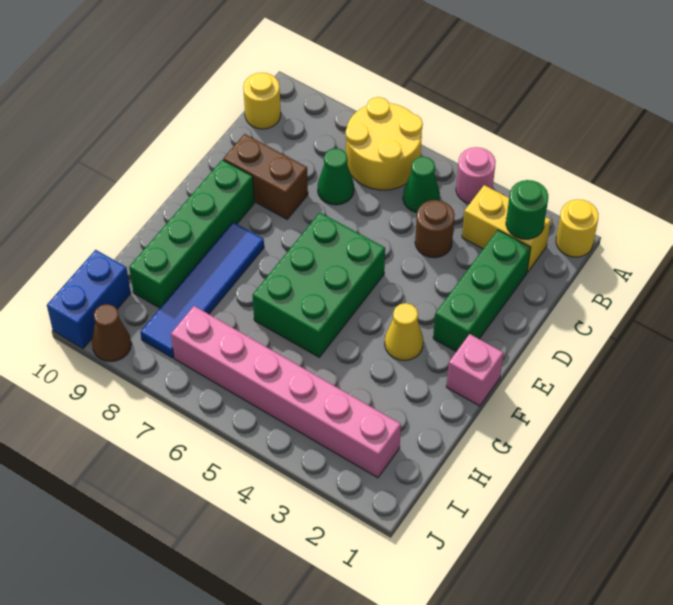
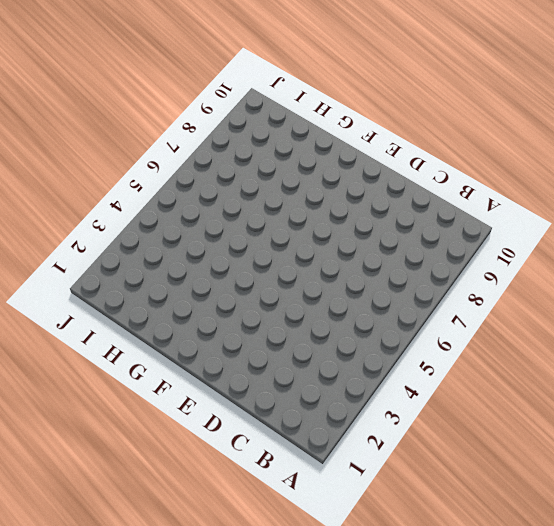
none -> yellow 1x1 round brick [556,199,598,257]
none -> pink 1x1 round brick [456,147,496,204]
none -> yellow 2x2 round brick [346,97,423,190]

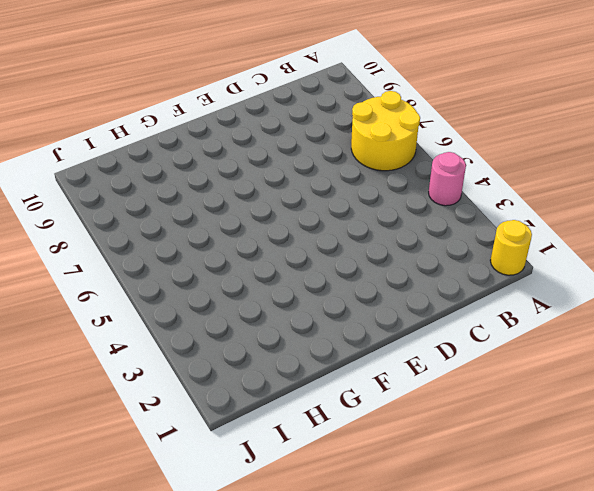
none -> yellow 1x2 brick [462,185,551,272]
none -> green 1x1 cone [403,157,440,213]
none -> yellow 1x1 round brick [243,73,281,129]

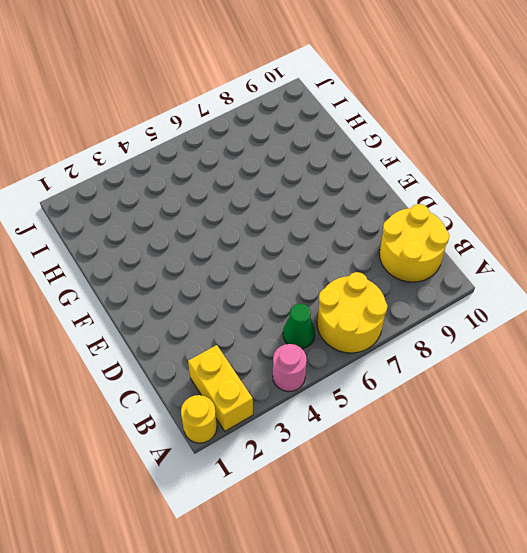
yellow 1x2 brick [188,345,253,431] -> yellow 1x2 brick turned to [462,185,551,272]
yellow 2x2 round brick [379,204,449,282] -> yellow 1x1 round brick [243,73,281,129]
none -> green 1x3 brick [433,230,531,352]
none -> brown 1x1 round brick [415,200,455,258]
none -> green 1x1 cone [318,148,354,205]

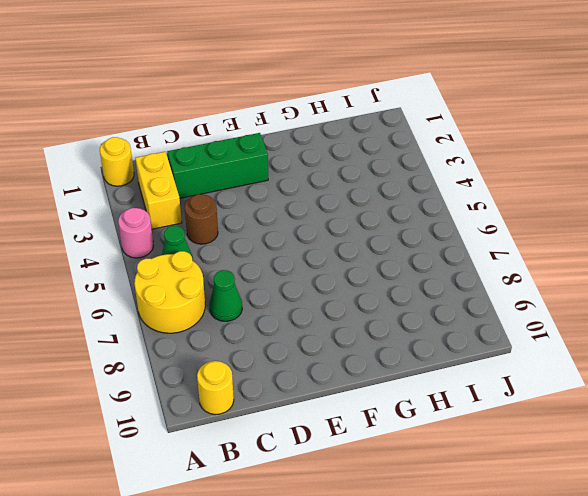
none -> brown 1x2 brick [223,134,308,219]
none -> green 2x3 brick [253,213,385,357]
none -> green 1x4 brick [129,160,254,308]

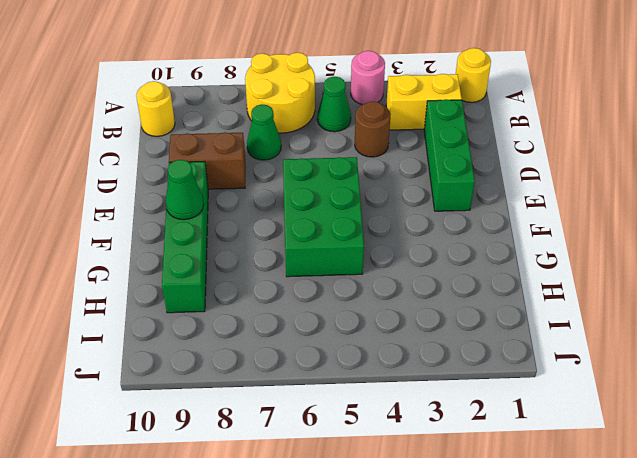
green 1x1 cone [165,160,204,220] -> none
none -> pink 1x1 brick [446,334,504,406]
none -> yellow 1x1 cone [385,303,423,360]
none -> blue 1x4 tile [140,222,264,358]

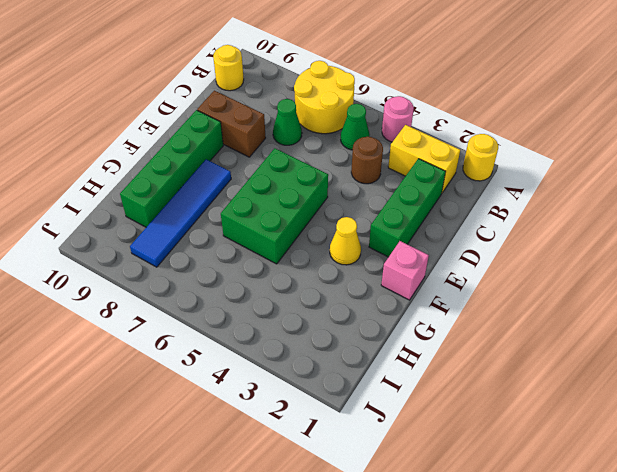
none -> pink 1x6 brick [171,306,401,478]
none -> blue 1x2 brick [47,250,131,349]
none -> brown 1x1 cone [92,304,131,362]

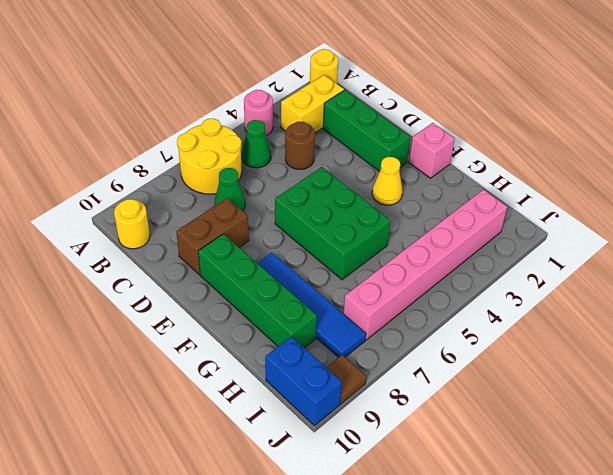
brown 1x1 tile [326,355,367,404] -> brown 1x1 cone [92,304,131,362]
none -> green 1x1 round brick [506,180,548,239]

